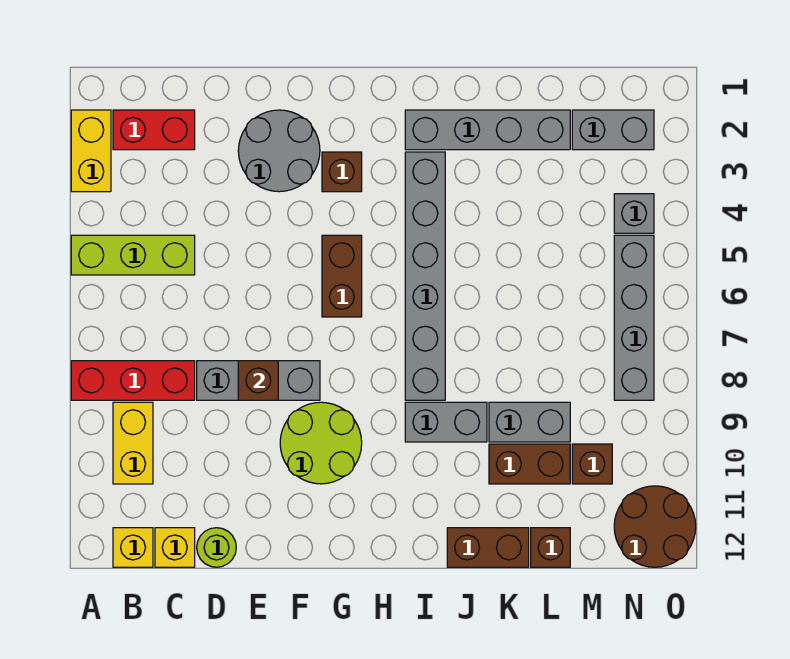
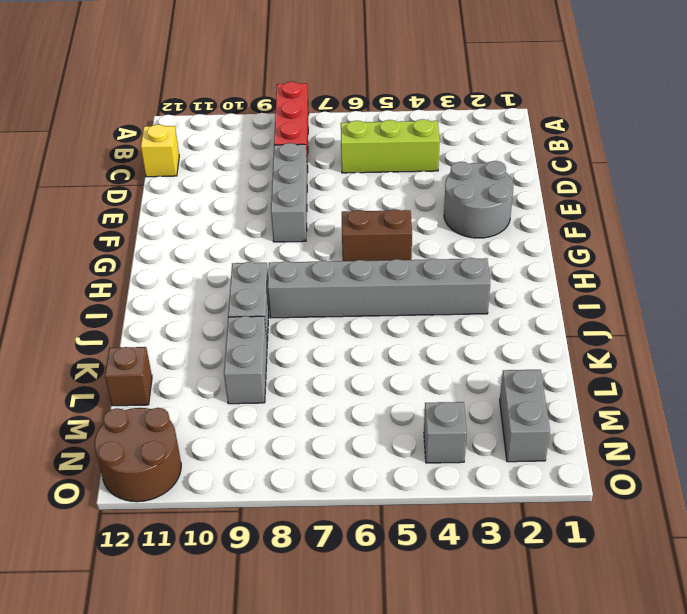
lime 1x3 brick [341,119,440,173] -> lime 1x3 brick turned to [71,235,195,275]
none -> yellow 1x2 brick [71,110,111,192]
none -> red 1x2 brick [113,110,195,150]
none -> yellow 1x2 brick [113,402,153,484]

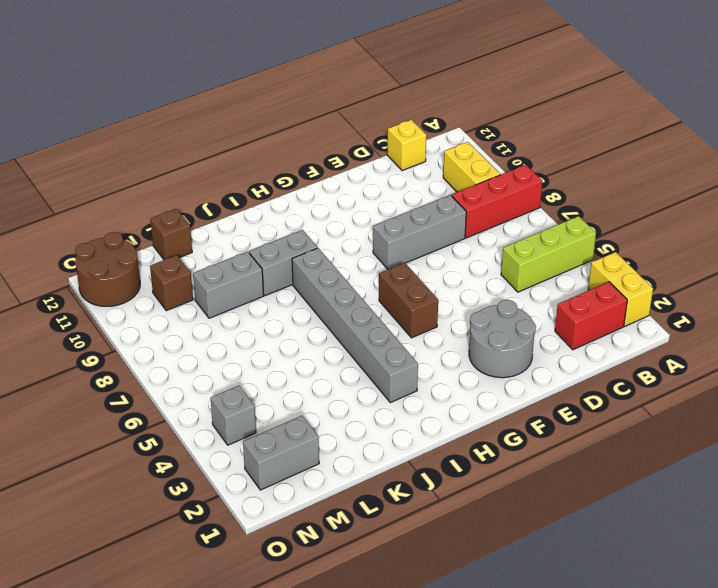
none -> yellow 1x1 brick [113,528,153,567]
none -> lime 1x1 round brick [197,528,236,567]
none -> lime 2x2 round brick [280,402,362,484]

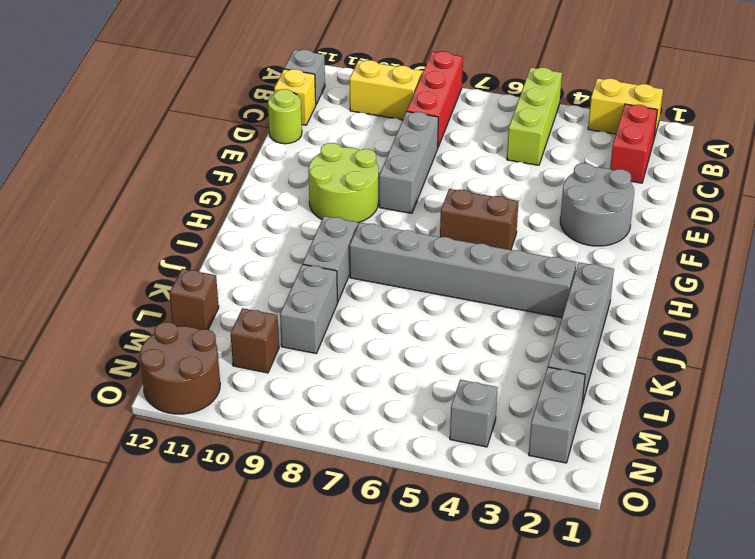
grey 1x1 brick [284,50,325,104] -> yellow 1x1 brick [113,528,153,567]
none -> brown 1x1 brick [322,152,362,192]
none -> brown 1x2 brick [447,528,529,567]
none -> brown 1x2 brick [489,444,570,484]

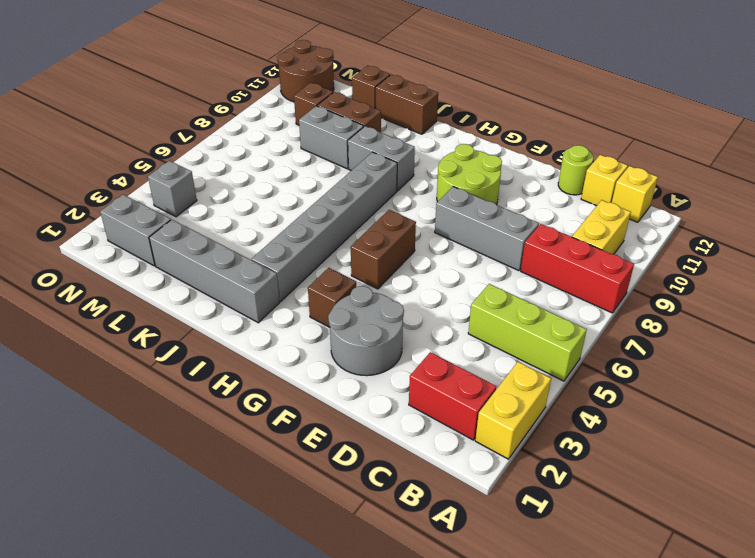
none -> grey 1x4 brick [614,235,654,400]
none -> brown 1x1 brick [238,361,278,400]

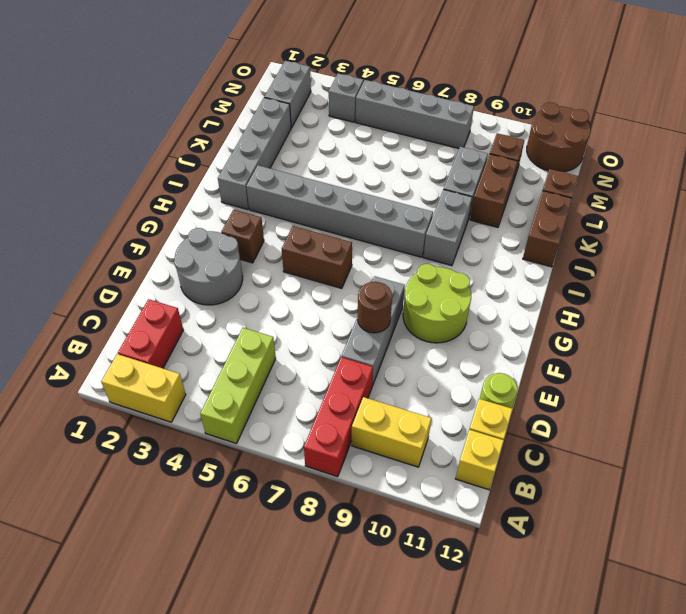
brown 1x1 round brick [358,282,392,333] -> brown 1x1 brick [238,361,278,400]

